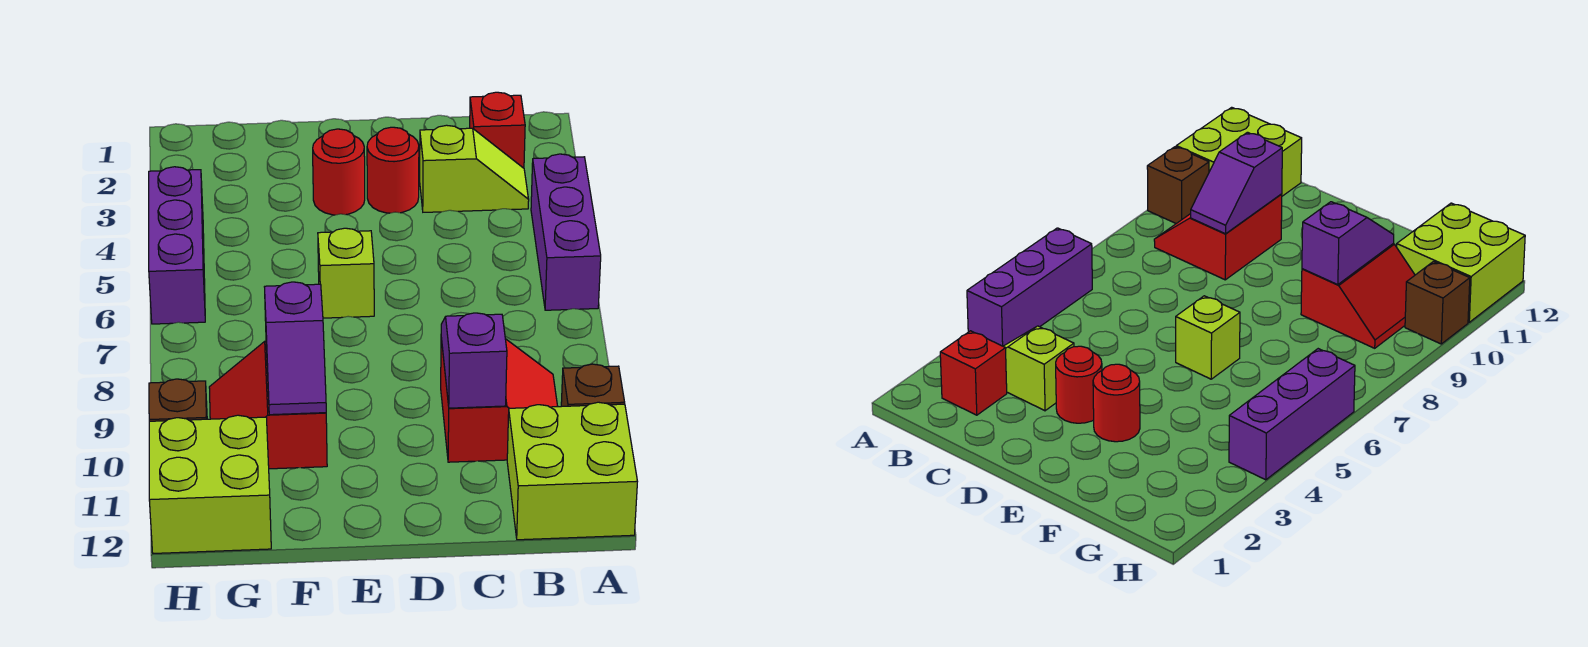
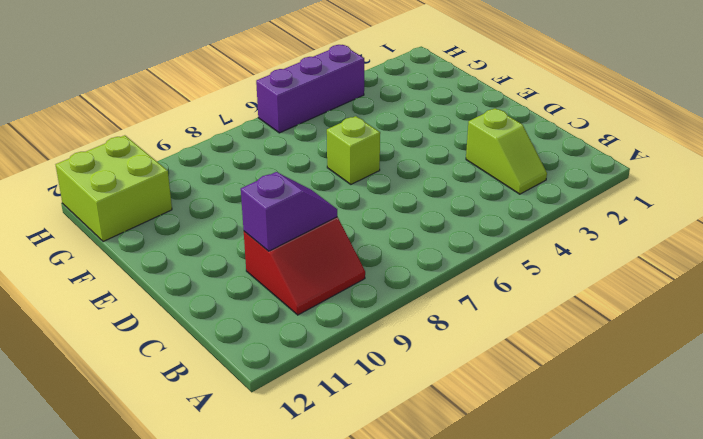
none -> purple 1x3 brick [531,154,601,310]
none -> brown 1x1 brick [561,364,625,406]
none -> lime 2x2 brick [507,402,638,540]

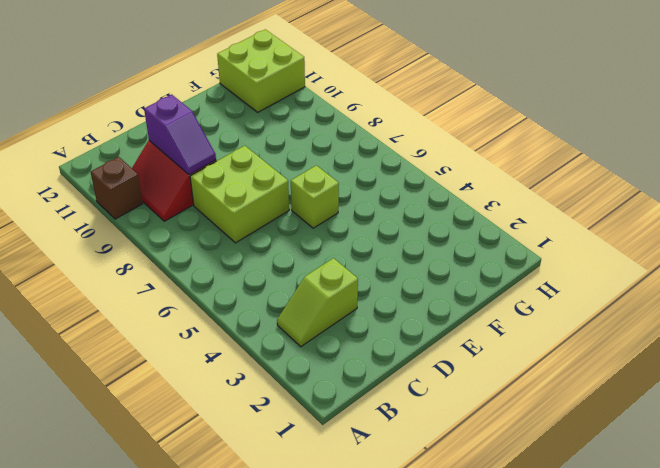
lime 2x2 brick [190,146,289,243] -> lime 2x2 brick moved to [507,402,638,540]
none -> purple 1x3 brick [531,154,601,310]
none -> red 1x1 brick [470,92,525,168]
none -> red 1x1 round brick [367,127,419,213]

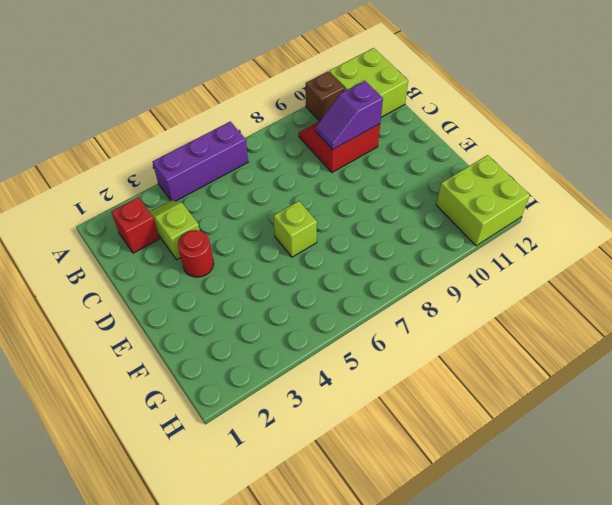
none -> red 1x1 round brick [313,129,365,215]
none -> red 2x2 slope [209,341,327,469]
none -> purple 1x3 brick [149,167,205,324]

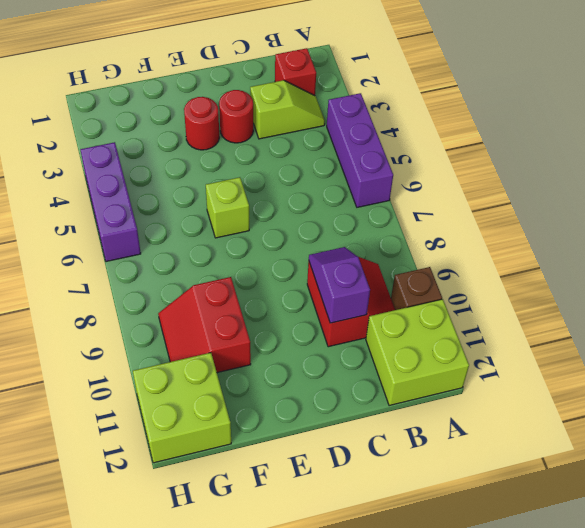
none -> brown 1x1 brick [149,379,207,421]
none -> purple 1x2 slope [265,282,326,415]

